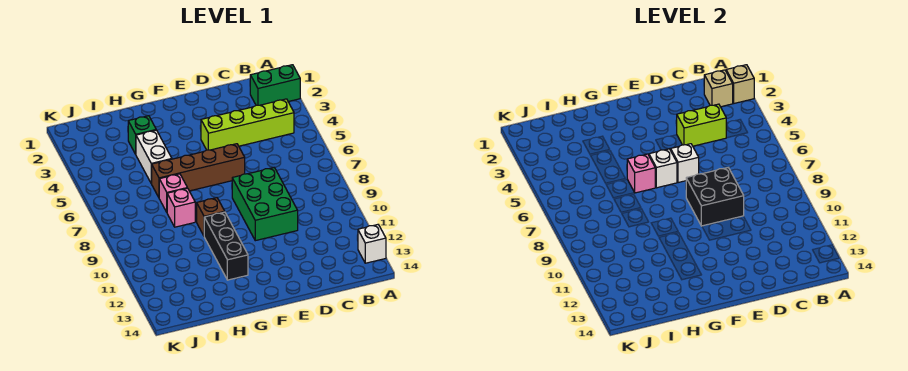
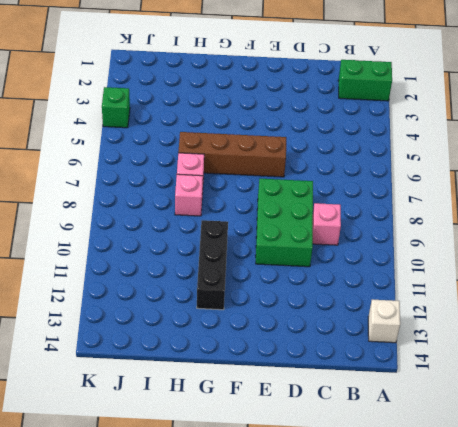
pink 1x1 brick [313,203,341,245] -> pink 1x1 brick moved to [627,154,655,193]
green 1x1 brick [102,87,130,128] -> green 1x1 brick moved to [128,116,156,154]
none -> lime 1x4 brick [201,99,294,150]
none -> brown 1x1 brick [197,198,225,236]
none -> white 1x2 brick [136,130,172,183]

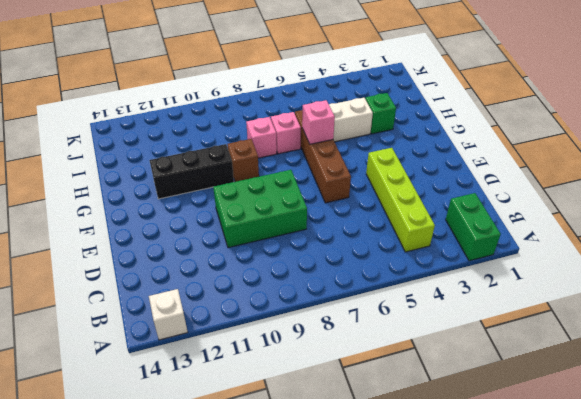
none -> tan 1x1 brick [726,65,754,103]
none -> tan 1x1 brick [704,70,733,107]
none -> lime 1x2 brick [677,104,726,146]

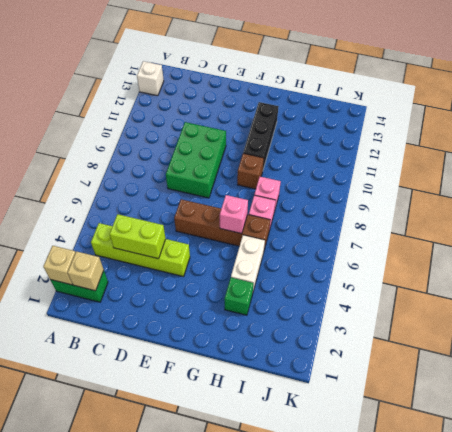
none -> black 2x2 brick [686,167,744,226]
none -> white 1x1 brick [671,144,699,183]
none -> white 1x1 brick [649,149,677,188]

